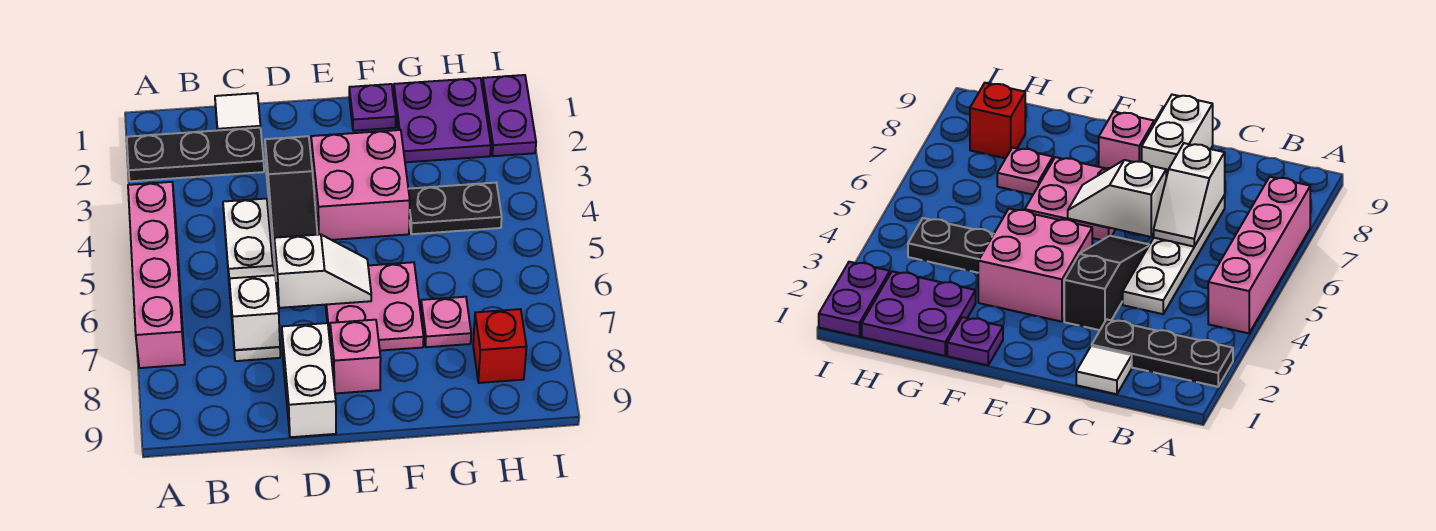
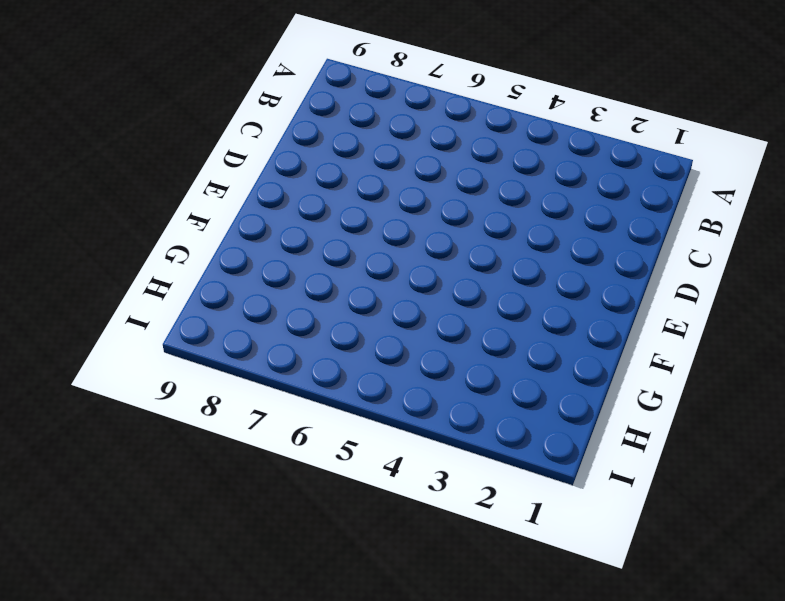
none -> black 1x3 plate [127,128,264,181]
none -> pink 1x4 brick [128,182,185,368]
none -> white 1x1 tile [215,93,261,130]

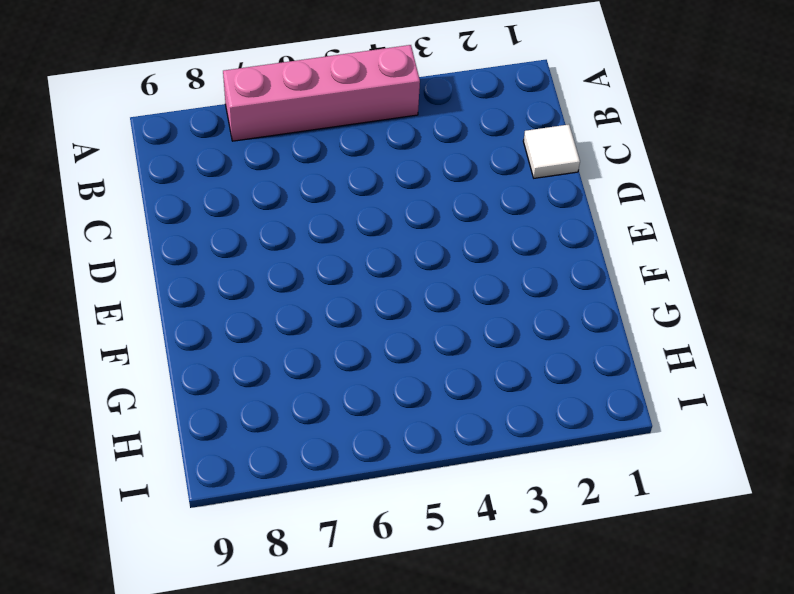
none -> black 1x3 plate [127,128,264,181]
none -> white 1x4 plate [223,199,280,361]
none -> black 1x3 slope [265,136,317,276]

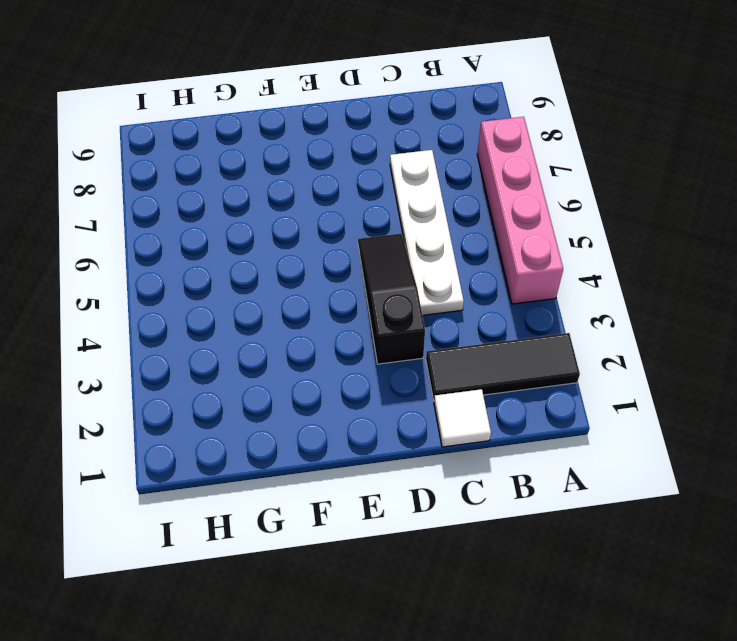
black 1x3 tile [426,333,580,400] -> black 1x3 plate [127,128,264,181]
none -> white 1x2 brick [282,323,336,437]
none -> pink 2x2 brick [311,130,410,240]
none -> pink 2x2 plate [326,262,424,351]

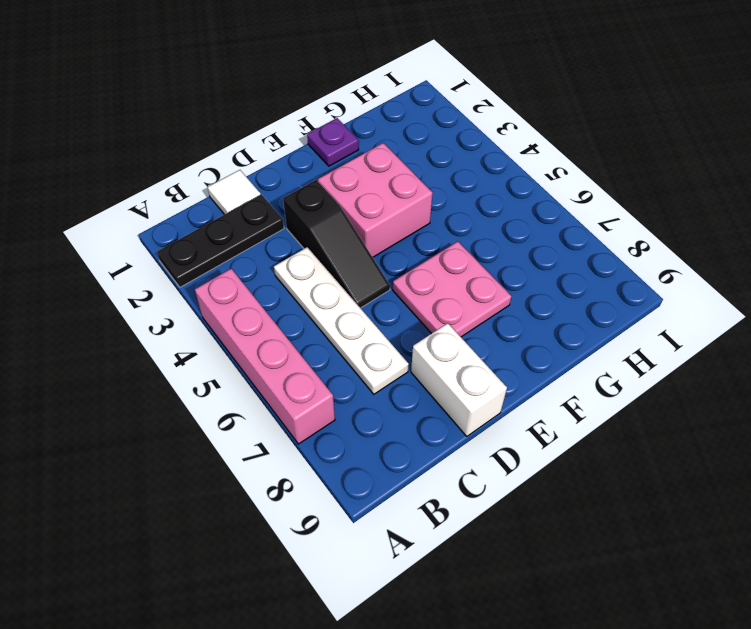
none -> pink 1x1 brick [330,320,381,393]
none -> purple 2x2 plate [394,78,491,162]
none -> black 1x2 plate [408,183,502,234]

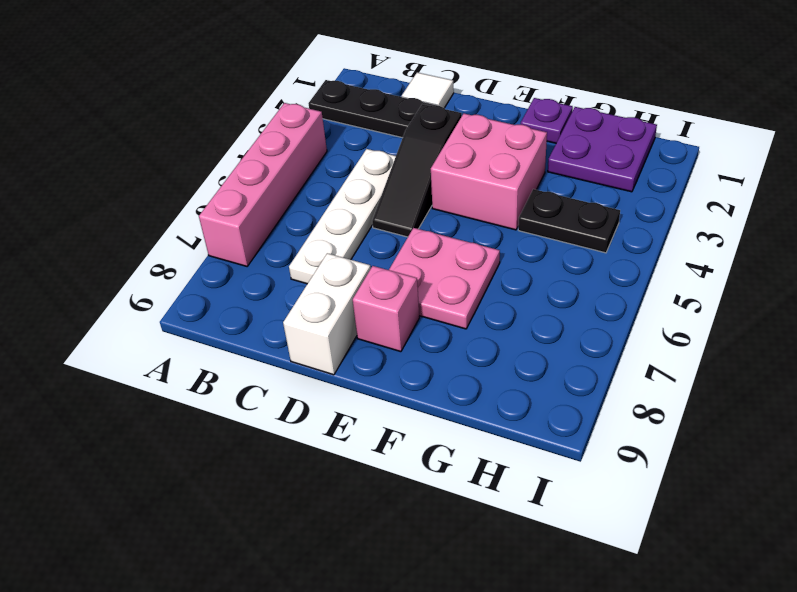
none -> pink 1x1 plate [421,297,471,347]
none -> red 1x1 brick [473,309,526,383]
none -> purple 1x2 plate [482,75,536,156]

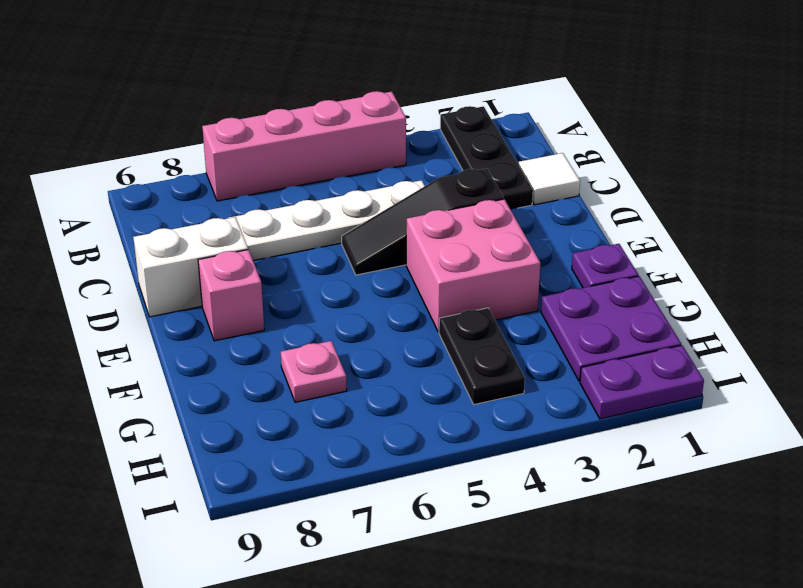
none -> pink 2x2 plate [326,262,424,351]
none -> red 1x1 brick [473,309,526,383]
none -> white 1x2 slope [228,266,280,350]

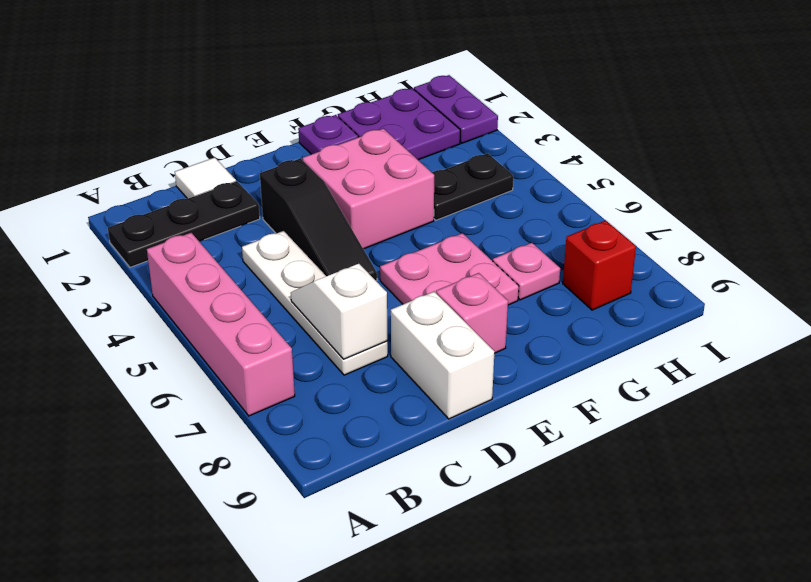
none -> white 1x2 slope [274,234,371,308]

